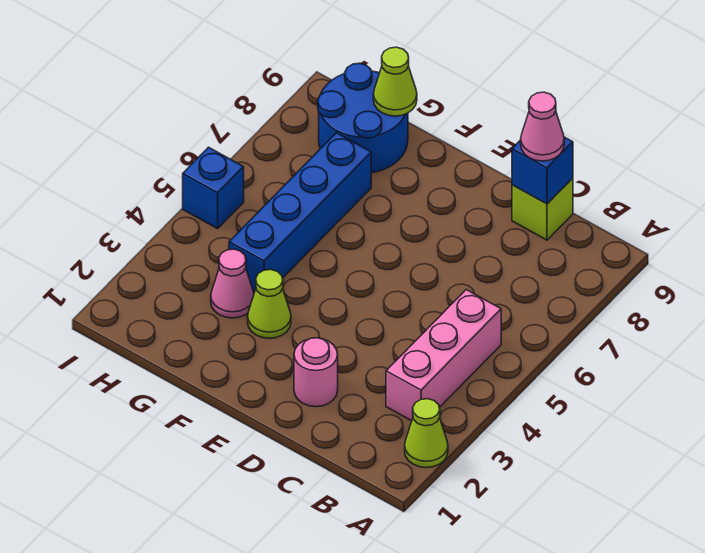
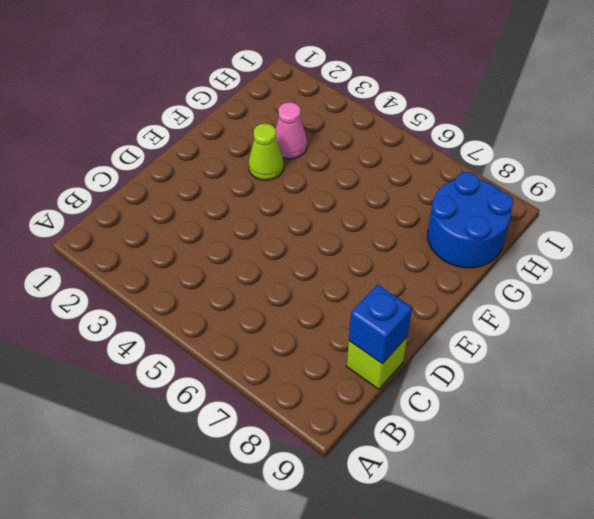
none -> lime 1x1 cone [405,399,448,468]
none -> pink 1x3 brick [386,290,501,421]
none -> pink 1x1 round brick [294,338,338,407]

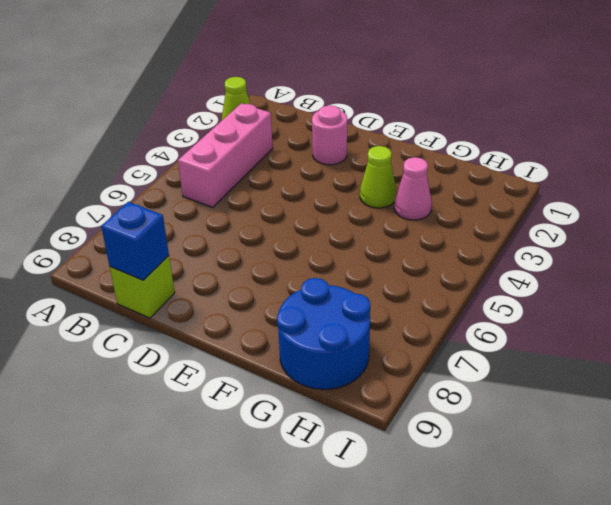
none -> blue 1x4 brick [229,133,371,292]
none -> blue 1x1 brick [183,147,244,229]
none -> lime 1x1 cone [373,47,417,116]

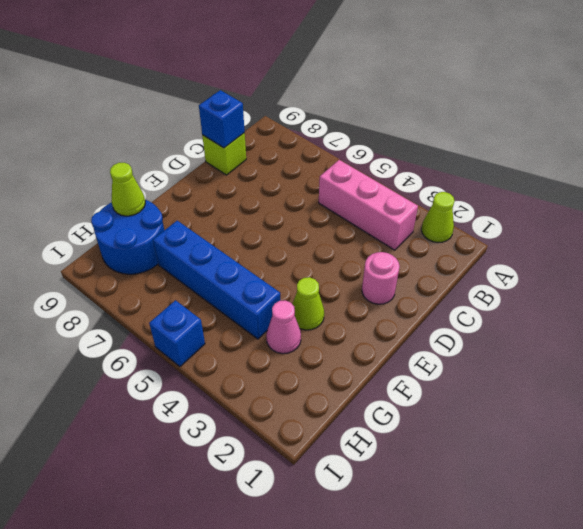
none -> pink 1x1 cone [521,92,564,161]

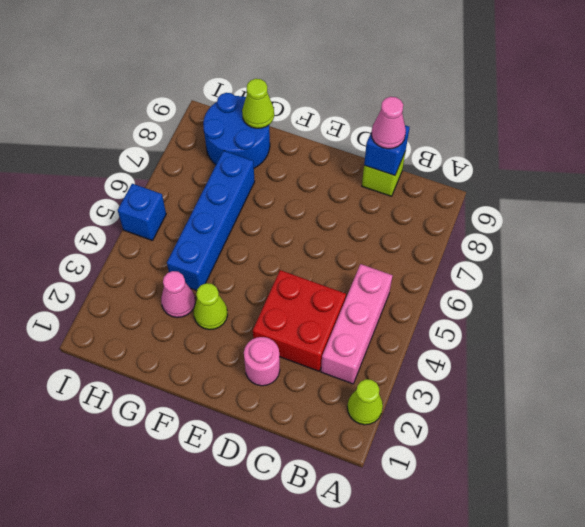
red 2x2 brick [253,270,346,371] -> none

